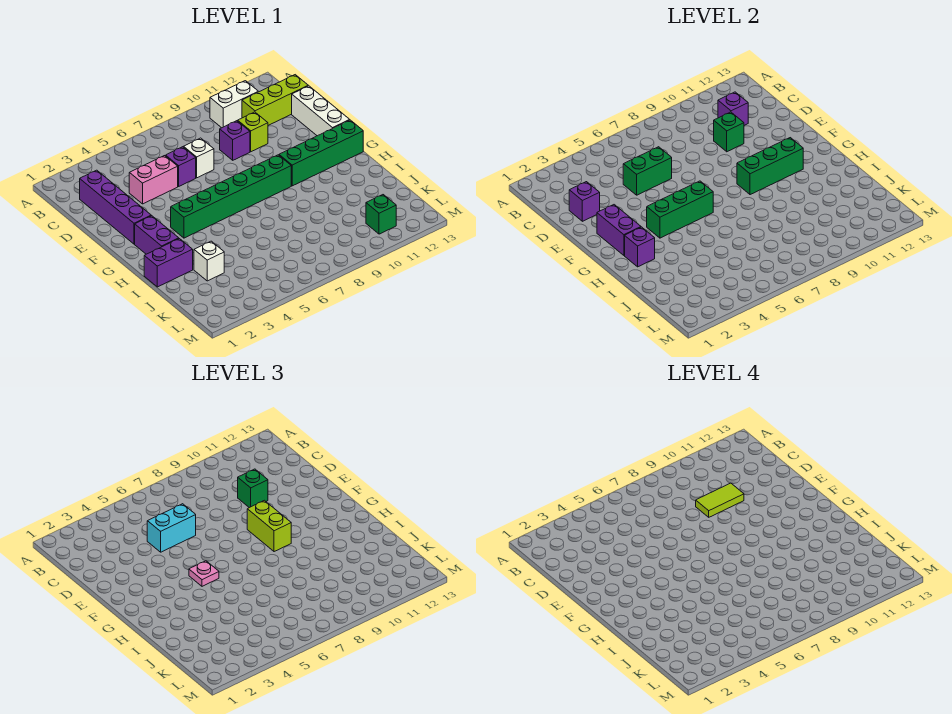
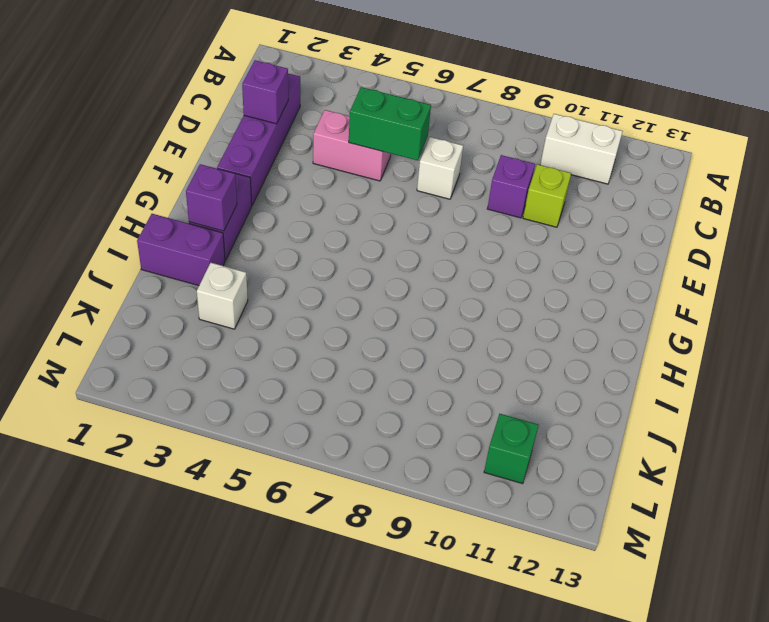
none -> lime 1x3 brick [242,75,308,125]
none -> purple 1x1 brick [166,147,196,186]
none -> white 1x3 brick [292,86,349,136]

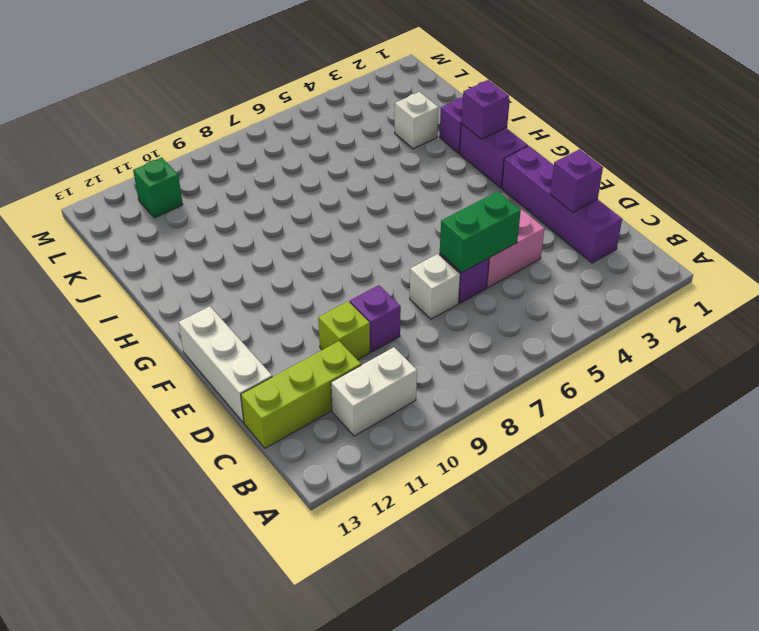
none -> green 1x6 brick [171,155,291,238]
none -> green 1x4 brick [279,120,363,186]
none -> purple 1x1 brick [718,92,748,125]

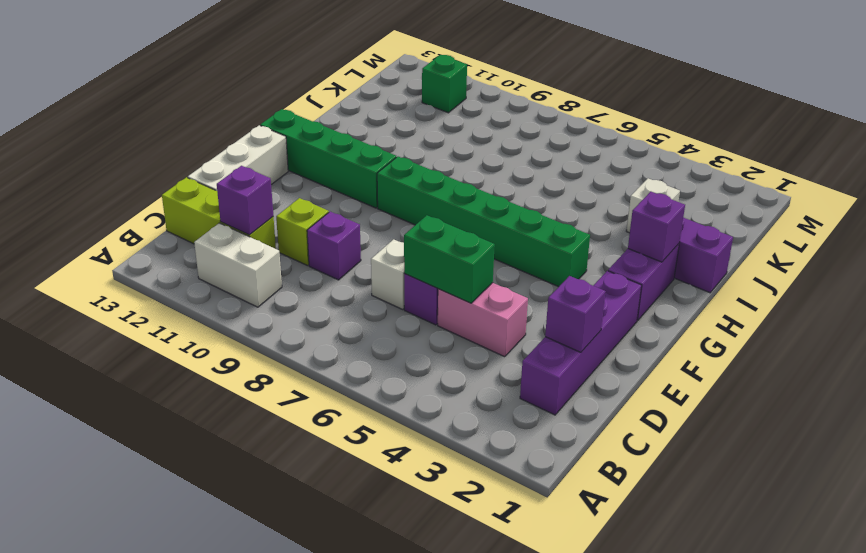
none -> green 1x1 brick [714,112,744,152]
none -> purple 1x2 brick [597,205,641,255]
none -> green 1x3 brick [647,181,713,238]

